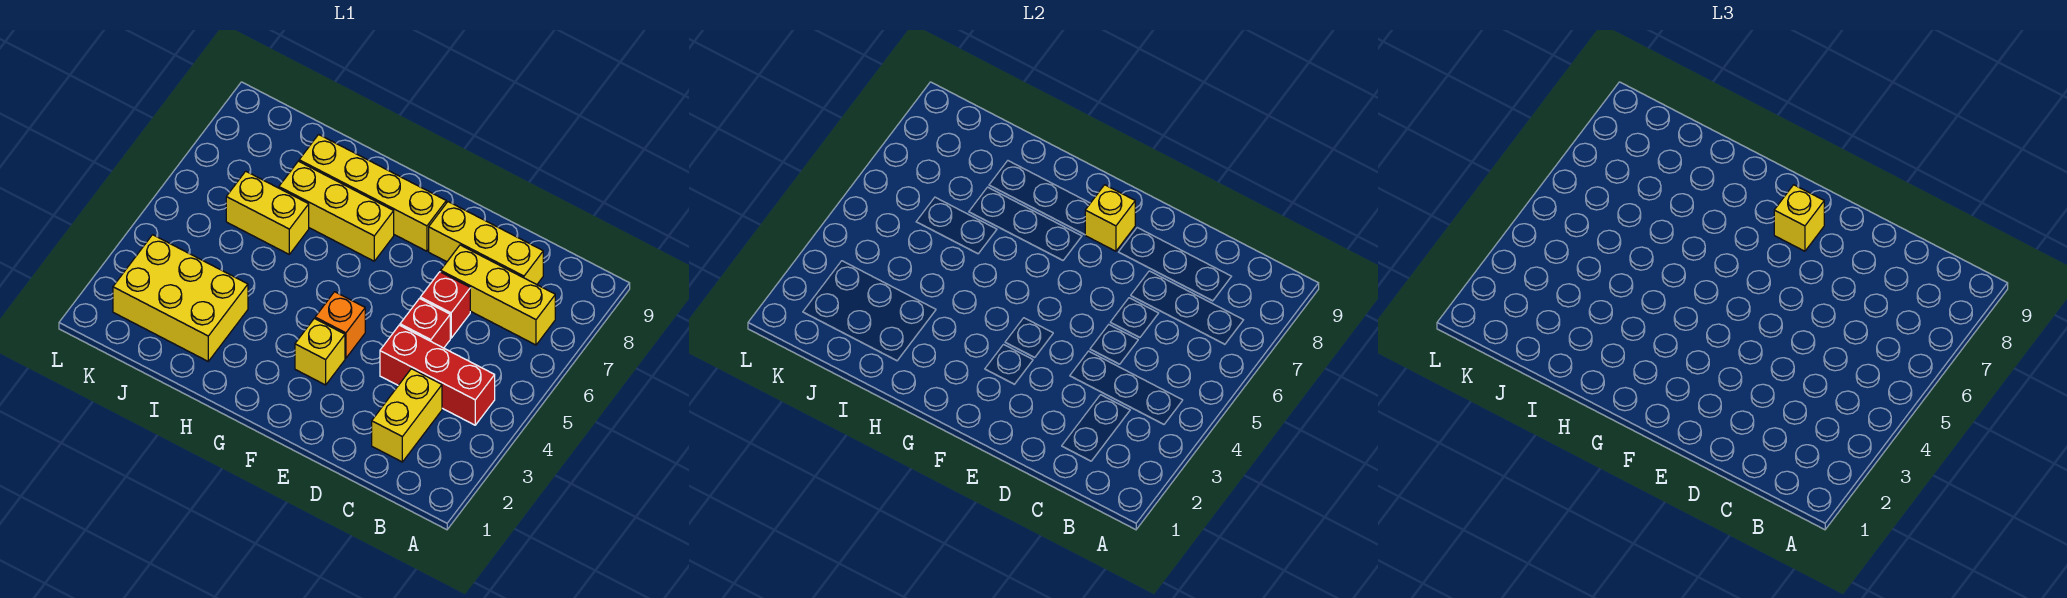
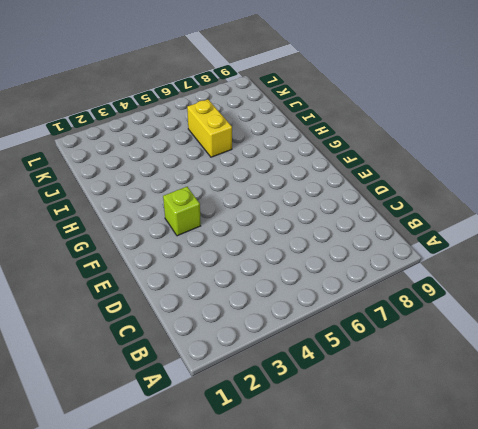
lime 1x1 brick [163,187,201,236] -> yellow 1x1 brick [295,318,345,385]
none -> red 1x3 brick [380,325,495,425]
none -> yellow 1x3 brick [441,245,555,345]
none -> yellow 1x2 brick [372,369,442,462]

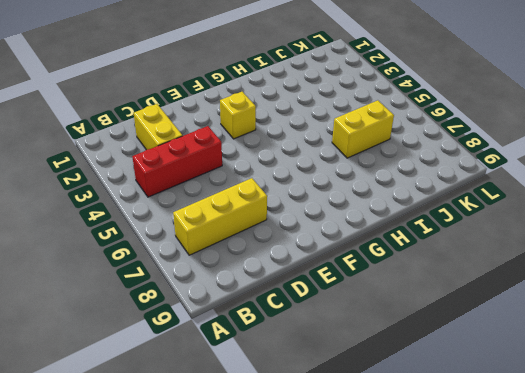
none -> yellow 1x3 brick [429,202,543,284]
none -> red 1x1 brick [400,299,450,348]
none -> red 1x1 brick [420,272,470,338]

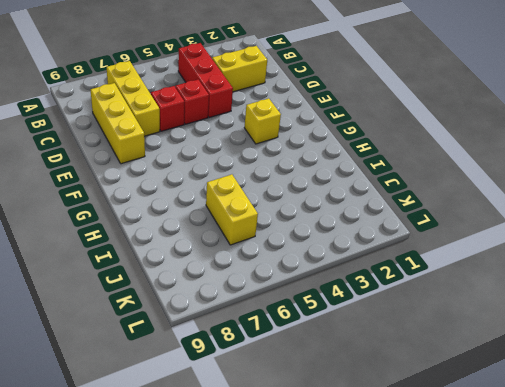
none -> orange 1x1 brick [315,292,365,358]
none -> yellow 1x4 brick [299,135,446,251]
none -> yellow 1x3 brick [279,161,394,261]

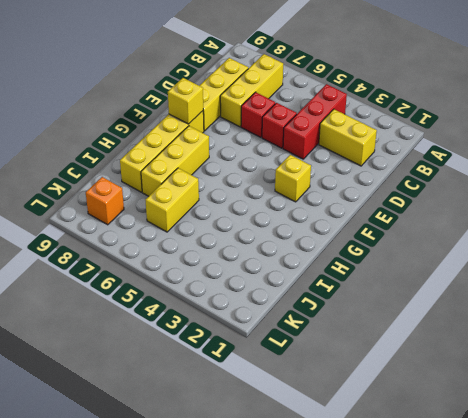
orange 1x1 brick [86,177,124,225] -> orange 1x1 brick moved to [315,292,365,358]
none -> yellow 2x3 brick [113,235,248,361]
none -> yellow 1x1 brick [1774,185,1824,251]

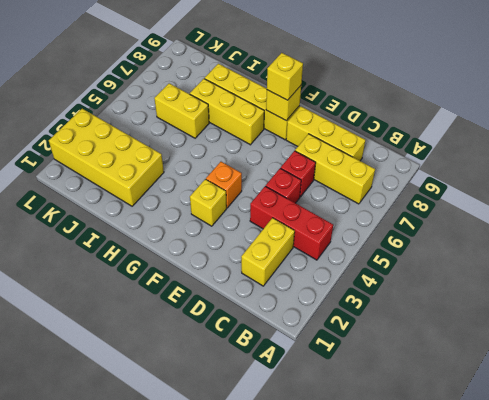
yellow 2x4 brick [49,109,164,206] -> yellow 2x3 brick [113,235,248,361]

